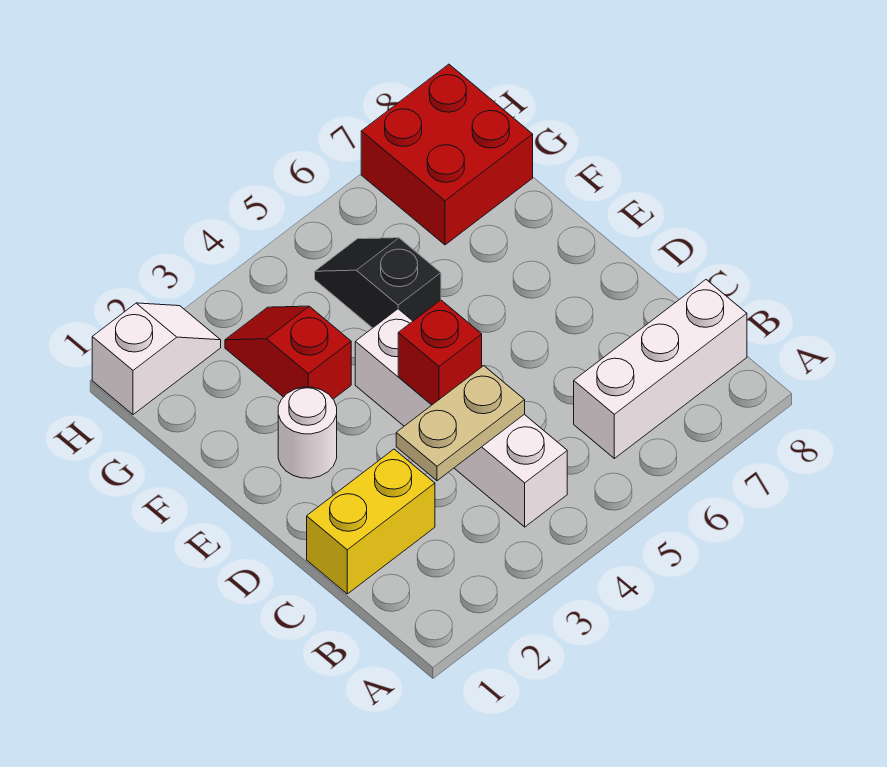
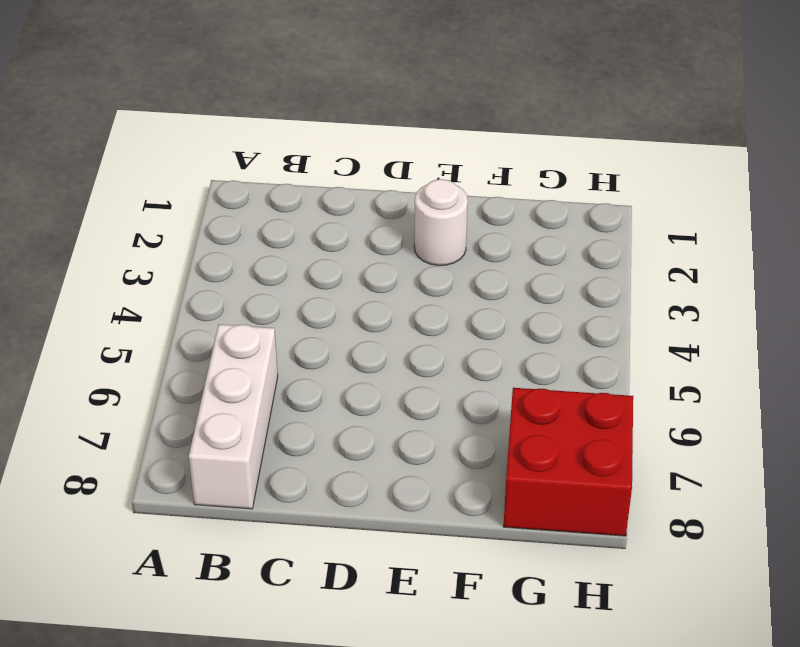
none -> white 1x4 brick [355,309,567,527]
none -> yellow 1x2 brick [307,449,435,594]

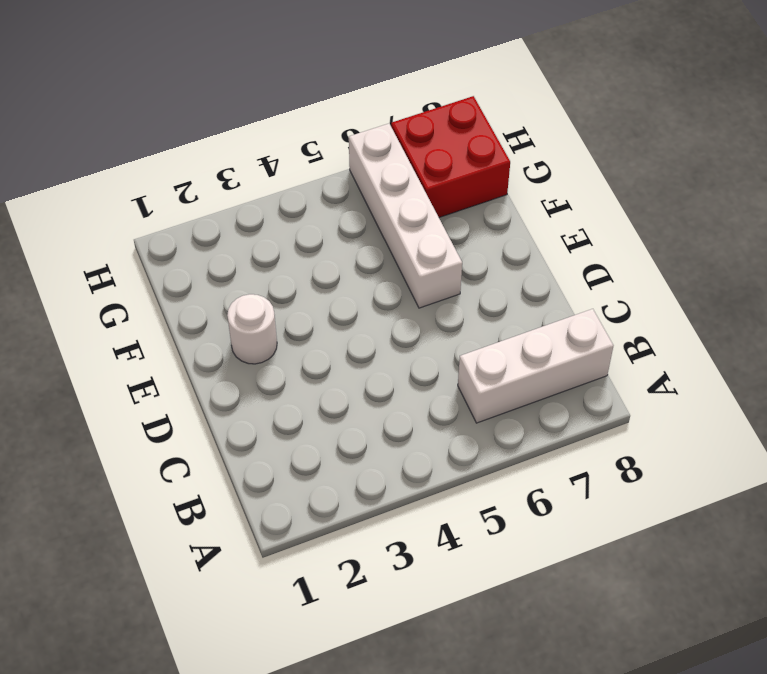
white 1x4 brick [349,124,462,308] -> white 1x4 brick moved to [355,309,567,527]
none -> yellow 1x2 brick [307,449,435,594]
none -> red 1x2 slope [225,306,351,399]

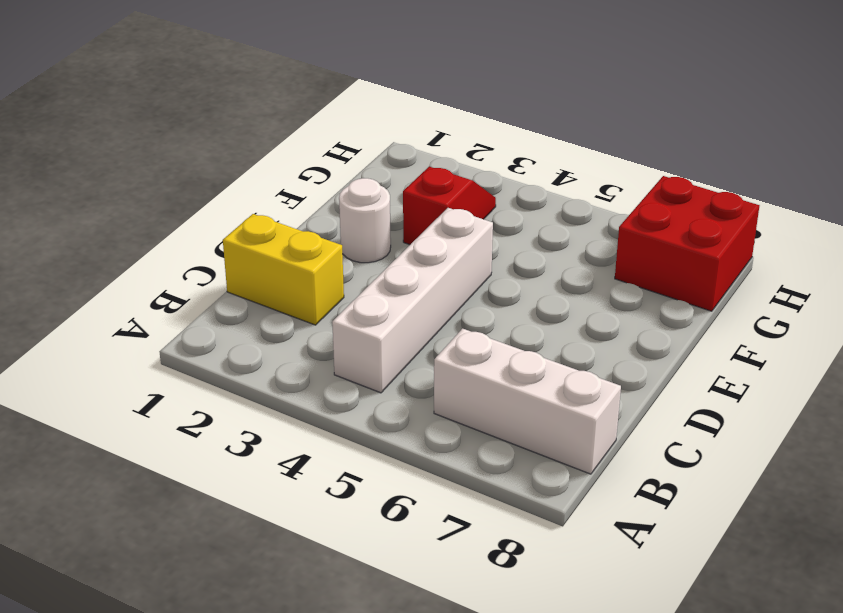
none -> black 1x2 slope [315,238,441,328]
none -> white 1x2 slope [92,303,221,415]

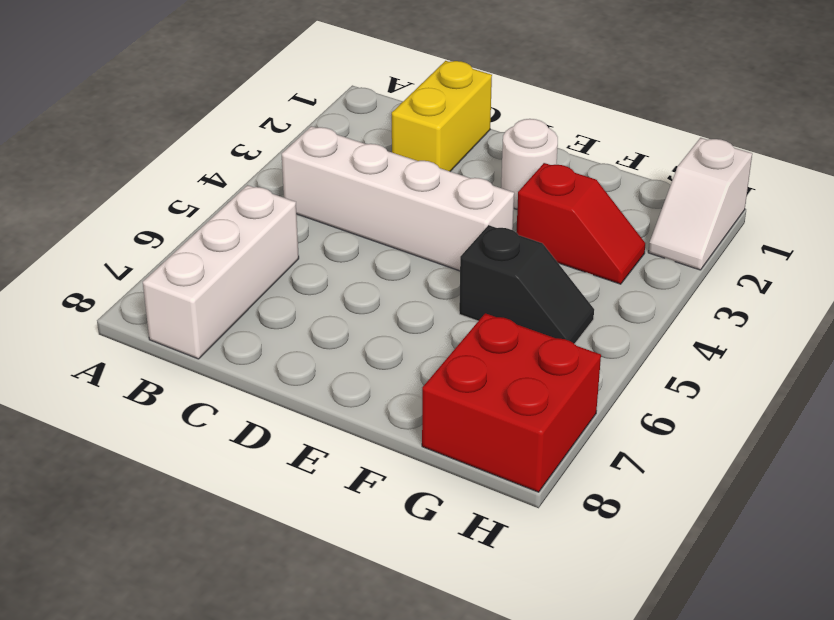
none -> tan 1x2 plate [396,366,525,481]
none -> red 1x1 brick [398,300,482,405]

